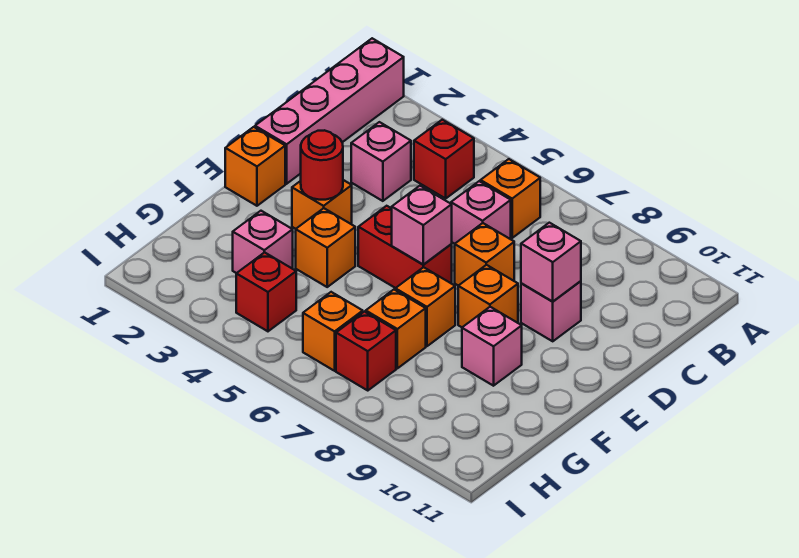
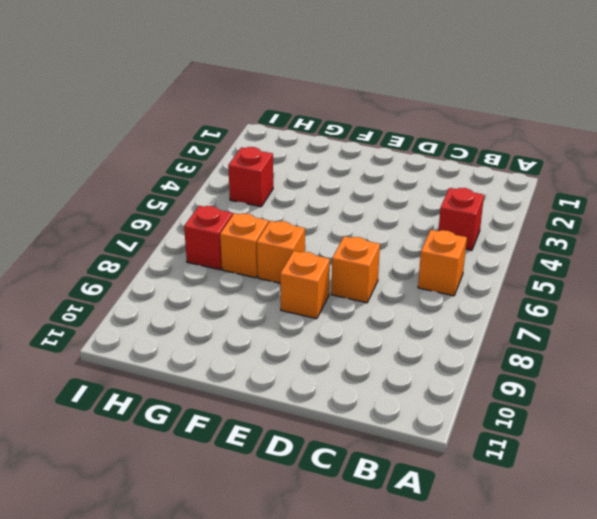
none -> pink 1x4 brick [255,38,404,184]
none -> pink 1x1 brick [351,122,411,201]
none -> pink 1x1 brick [451,181,511,244]

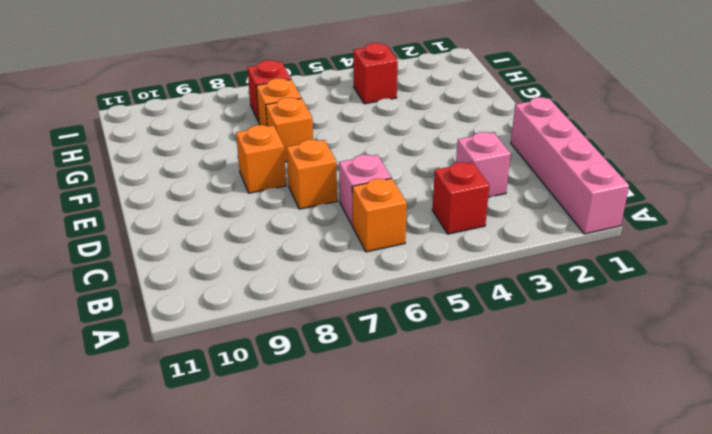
none -> pink 1x1 brick [521,281,581,341]
none -> orange 1x1 brick [225,127,285,206]
none -> orange 1x1 brick [292,180,352,229]

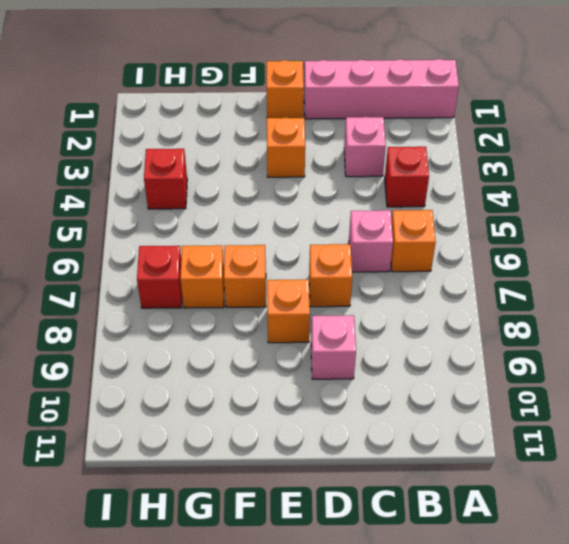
none -> red 1x2 brick [358,206,452,288]
none -> orange 1x1 brick [296,208,355,287]
none -> pink 1x1 brick [462,307,522,386]

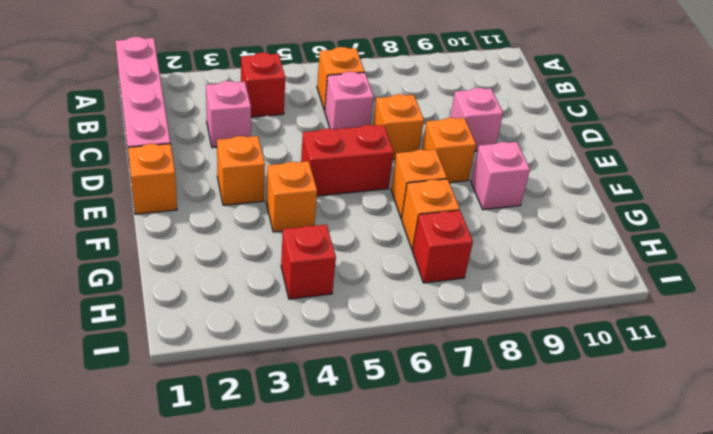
none -> pink 1x1 brick [233,211,293,273]
none -> orange 1x1 brick [303,292,363,371]
none -> pink 1x1 brick [521,223,581,302]

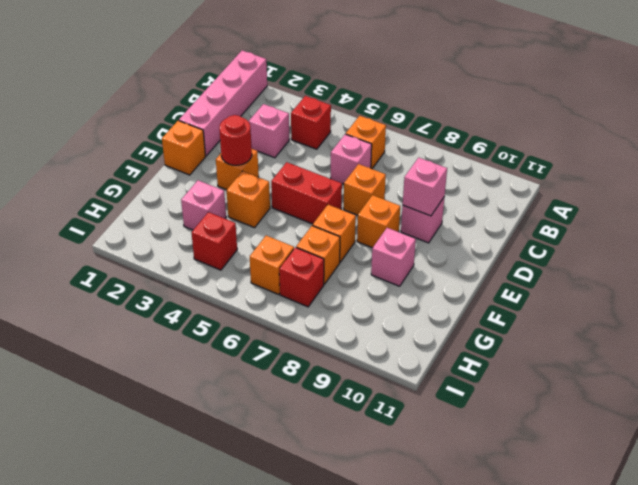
none -> pink 1x1 brick [392,186,452,264]

